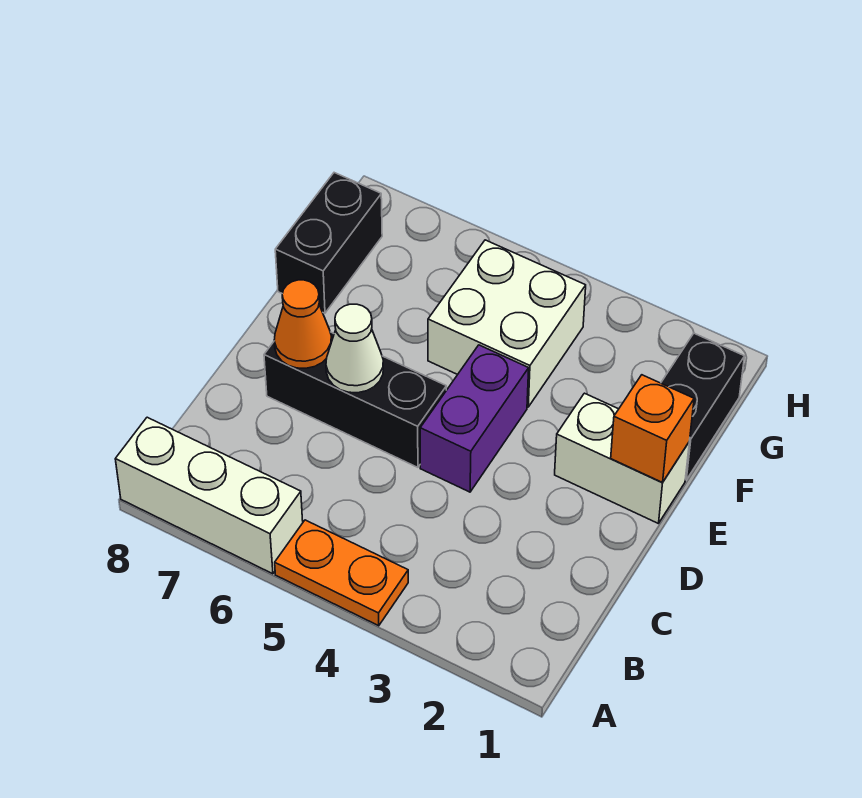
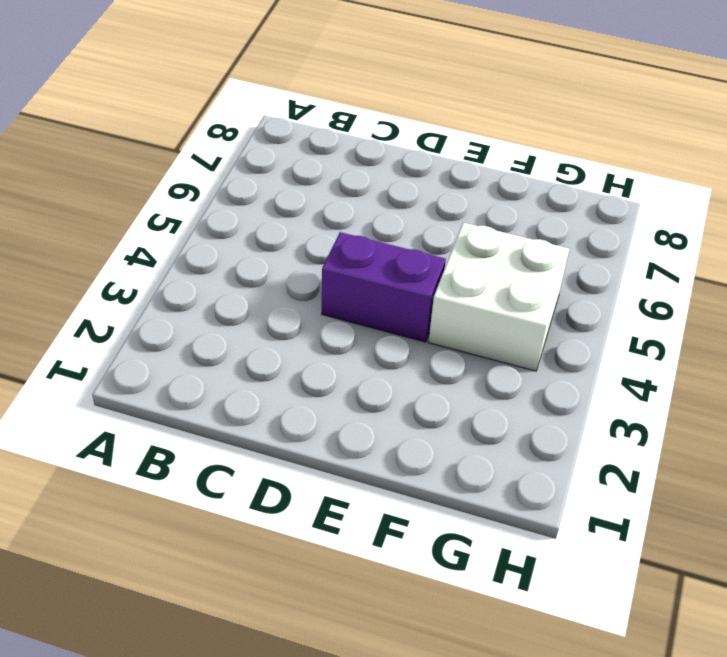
none -> orange 1x2 plate [275,520,408,626]
none -> white 1x3 brick [115,417,303,574]

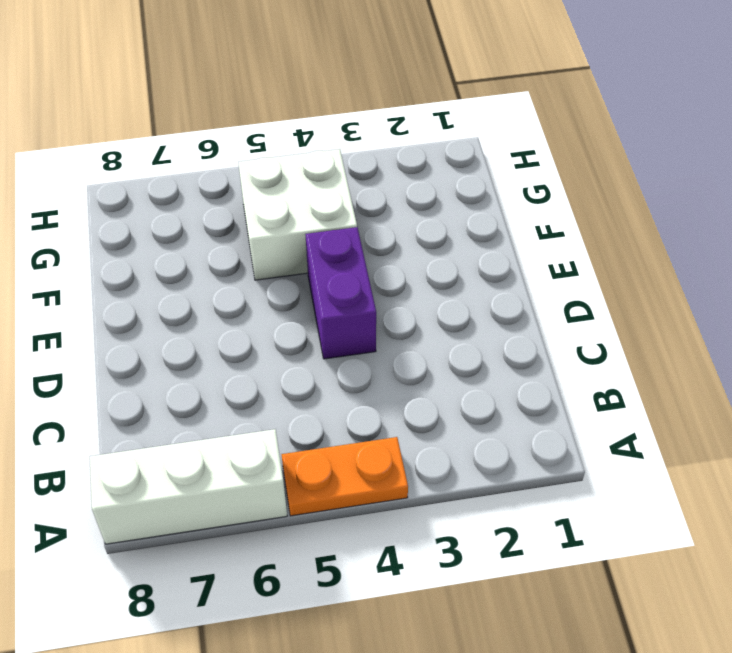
none -> black 1x3 brick [264,332,446,467]
none -> white 1x2 brick [555,393,689,524]

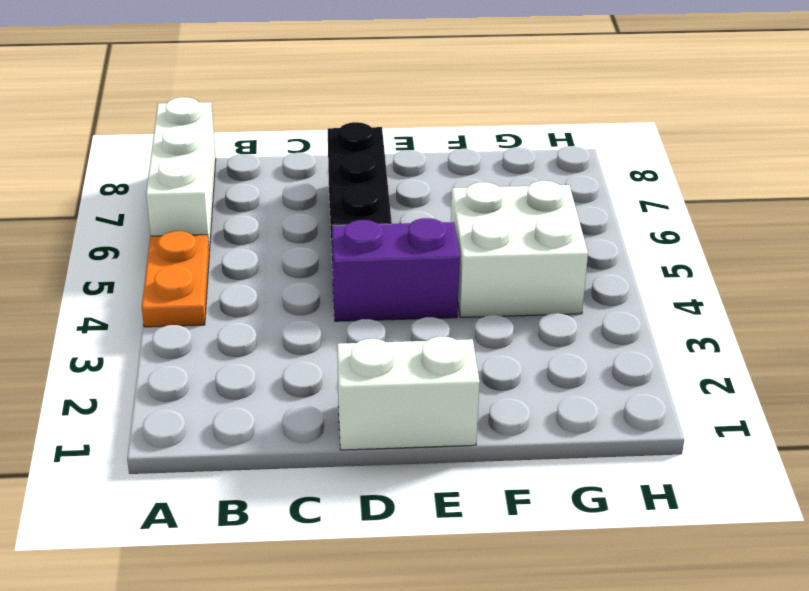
white 1x2 brick [337,337,480,450] -> white 1x2 brick turned to [555,393,689,524]
none -> black 1x2 brick [661,333,744,480]
none -> black 1x2 brick [275,173,382,313]

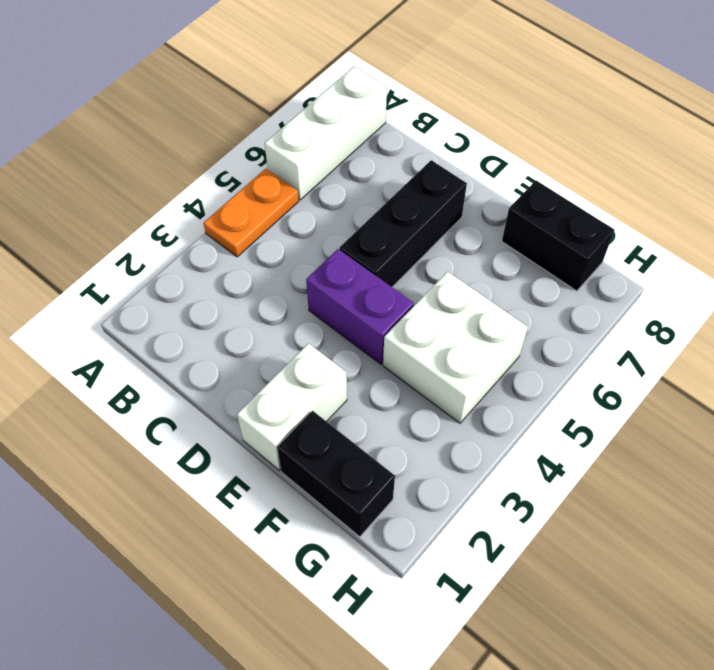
none -> white 1x1 cone [326,304,383,393]
none -> orange 1x1 cone [274,280,332,368]

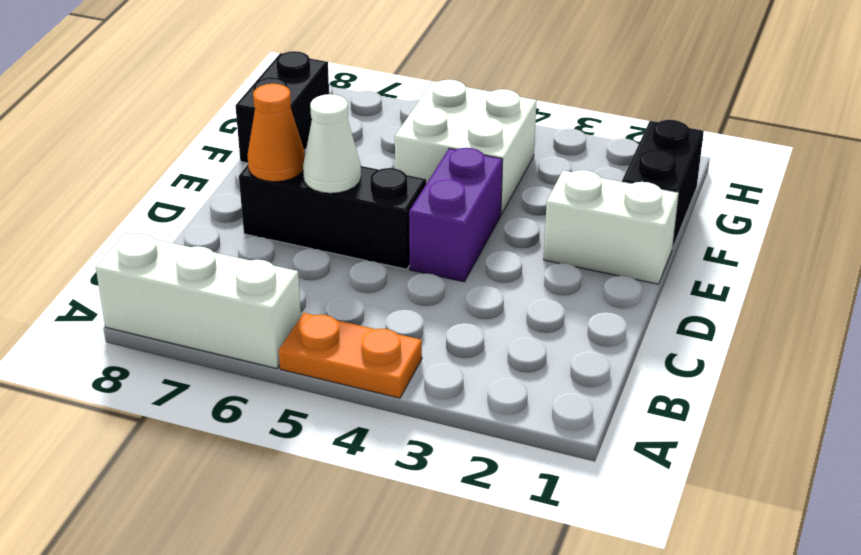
none -> orange 1x1 brick [611,375,694,482]

